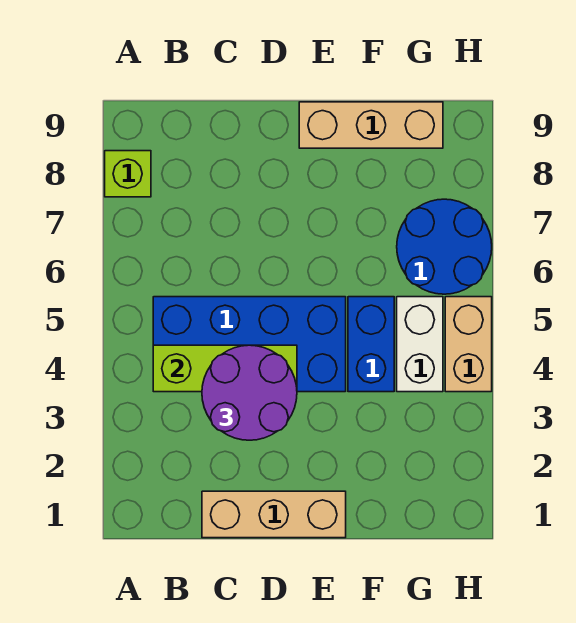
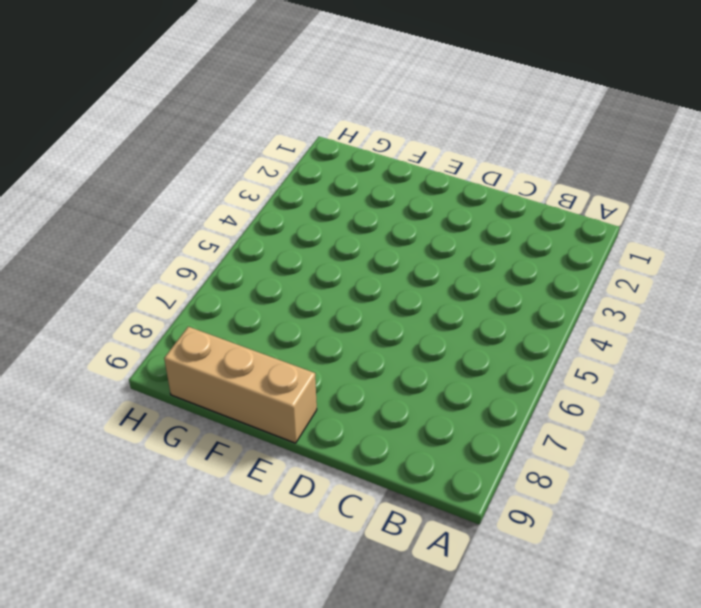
none -> lime 1x1 brick [105,151,151,197]
none -> blue 2x4 brick [153,297,346,392]

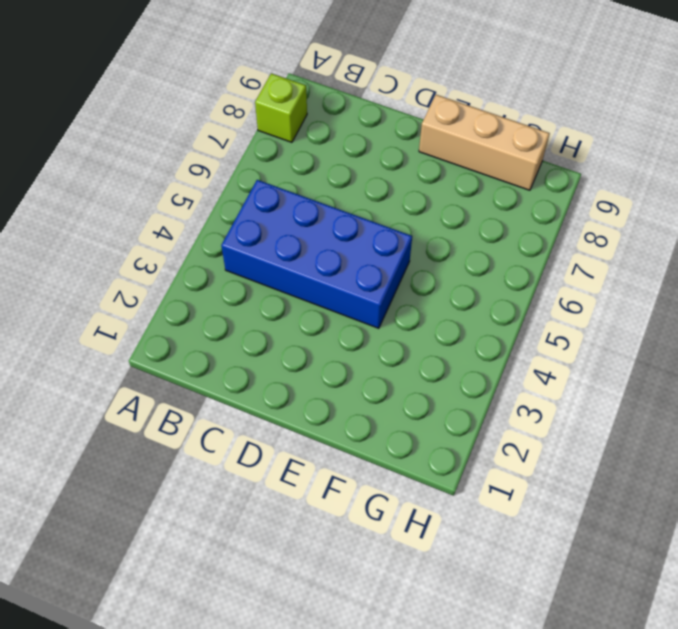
none -> tan 1x3 brick [202,491,346,538]
none -> blue 1x2 brick [348,297,394,392]

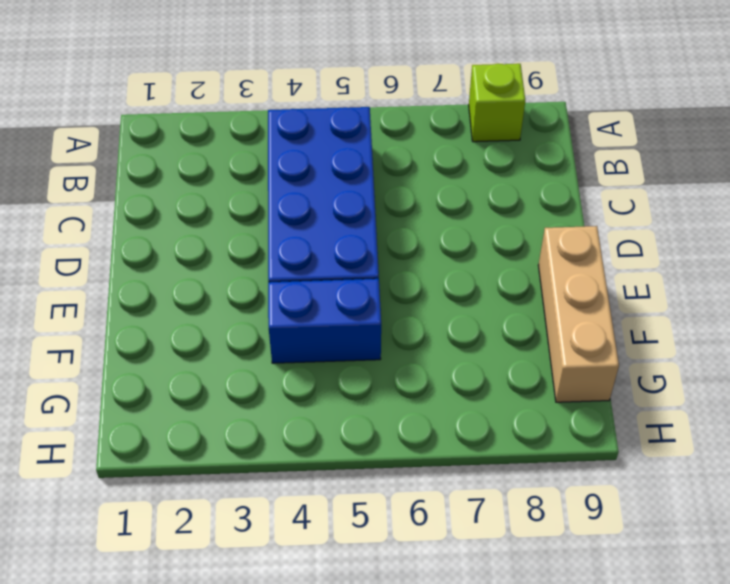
none -> tan 1x3 brick [202,491,346,538]
none -> white 1x2 brick [397,297,443,392]

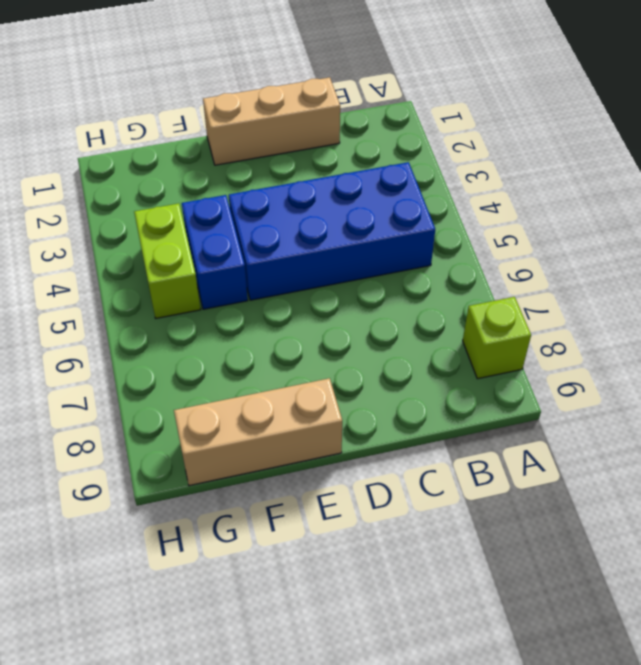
lime 1x2 brick [134,203,201,318] -> white 1x2 brick [397,297,443,392]
none -> blue 2x2 round brick [397,199,492,294]
none -> tan 1x2 brick [445,297,492,392]

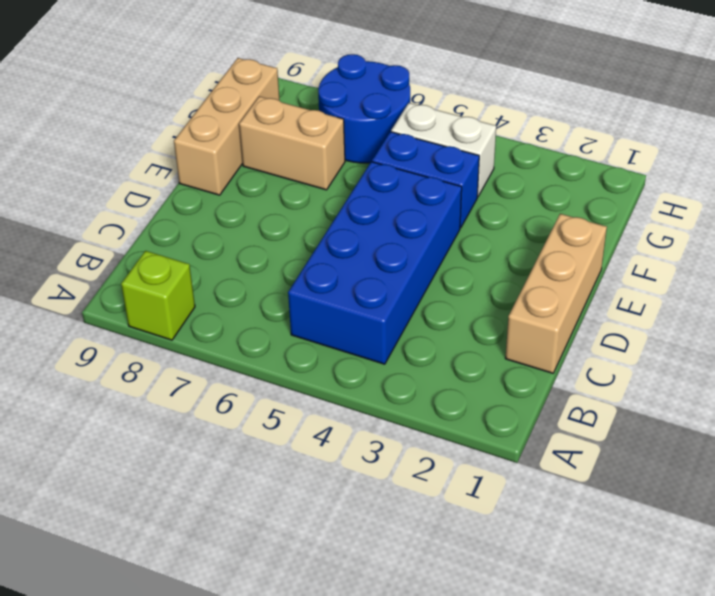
tan 1x2 brick [239,96,345,190] -> tan 1x2 brick moved to [445,297,492,392]
none -> lime 1x3 brick [153,345,297,392]
none -> purple 2x2 round brick [202,345,297,440]

